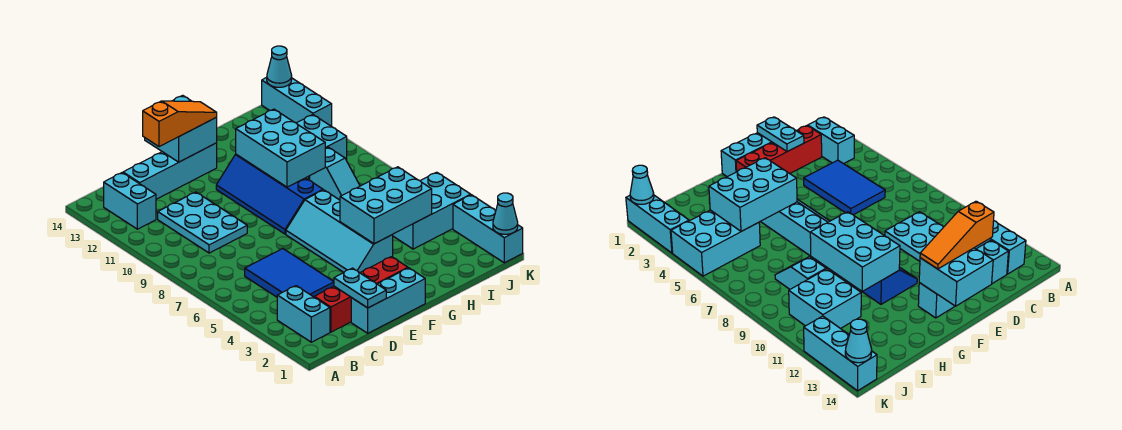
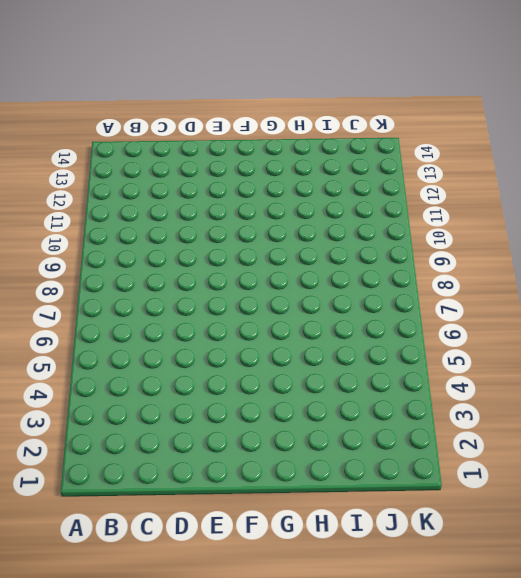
none -> cyan 1x2 brick [277,286,330,342]
none -> cyan 1x2 brick [104,173,156,229]
none -> red 1x4 brick [315,257,408,332]

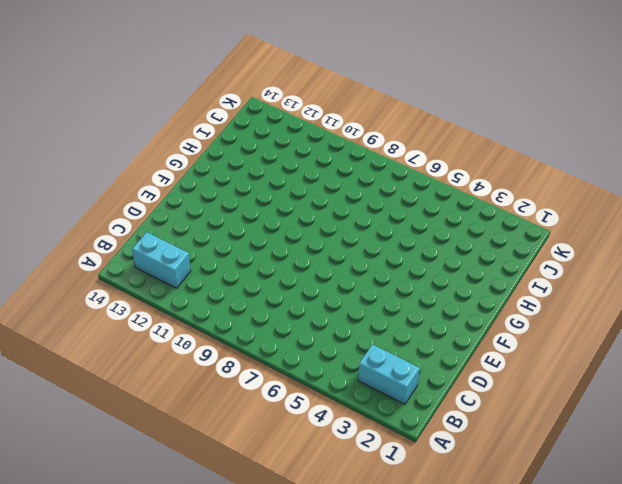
none -> red 1x4 brick [315,257,408,332]
none -> blue 2x3 tile [245,249,334,297]
none -> cyan 2x3 plate [158,192,247,253]

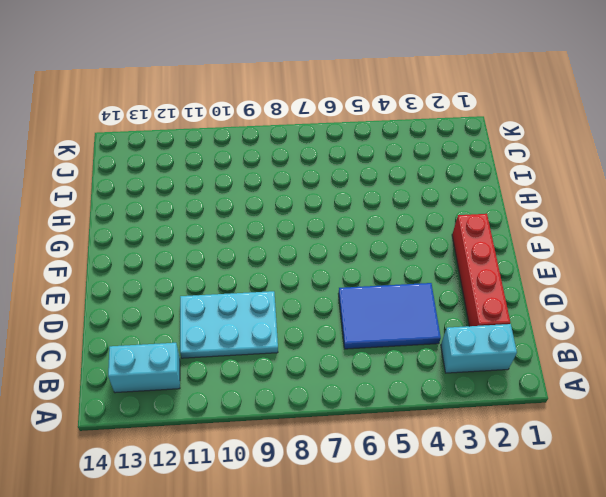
none -> cyan 1x4 brick [123,143,217,199]
none -> cyan 1x3 brick [351,268,425,333]
none -> cyan 2x4 slope [286,190,393,273]

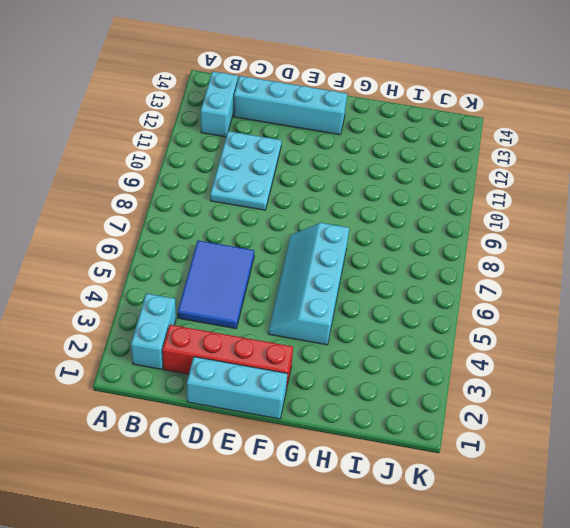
none -> blue 2x4 slope [216,154,323,234]
none -> cyan 2x3 brick [393,172,471,249]
none -> cyan 1x2 slope [310,147,360,200]

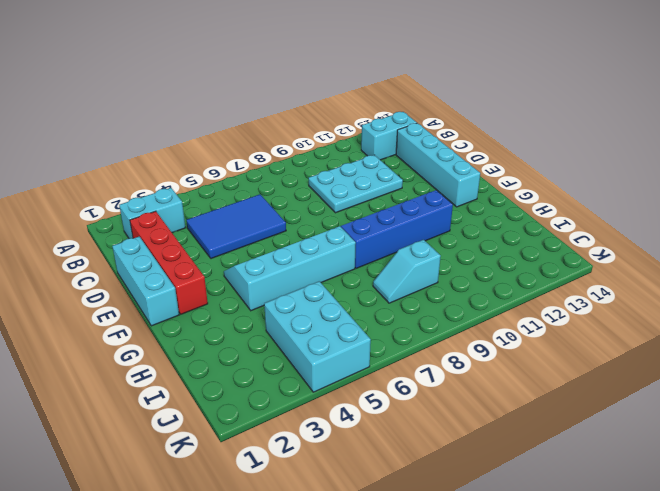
none -> cyan 2x2 brick [297,115,347,180]
none -> cyan 1x3 brick [453,195,523,263]
none -> cyan 1x3 brick [262,77,332,126]

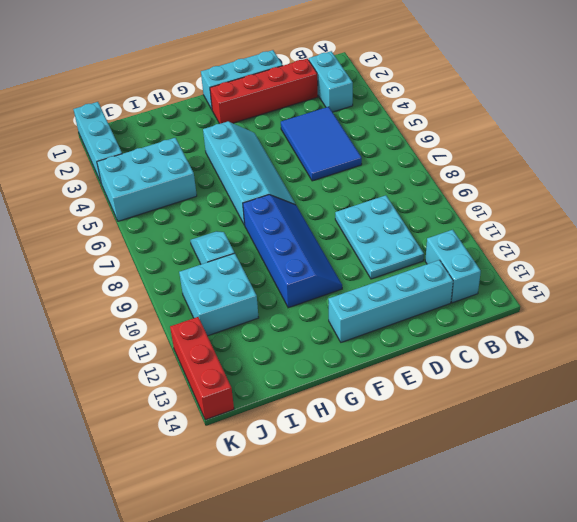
red 1x3 brick [170,317,234,420] -> cyan 1x3 brick [262,77,332,126]
none -> cyan 1x2 plate [334,268,386,308]
none -> cyan 2x2 brick [145,95,217,162]
none -> cyan 2x3 brick [340,167,432,244]

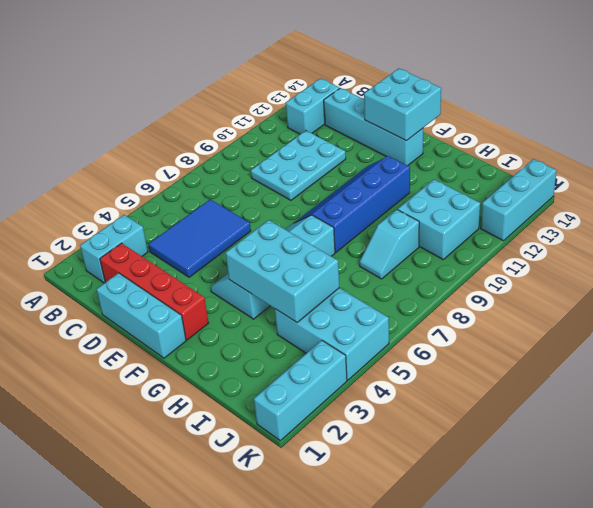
none -> cyan 1x2 plate [334,268,386,308]
none -> cyan 2x3 brick [236,109,325,187]
none -> cyan 1x1 cone [493,193,518,234]

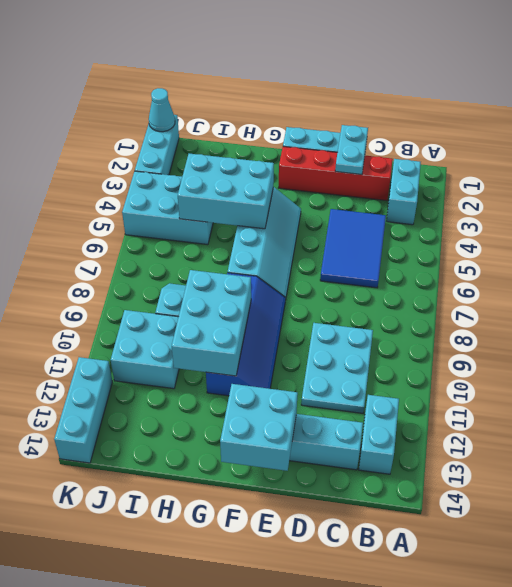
none -> cyan 1x1 cone [267,46,292,87]
none -> orange 1x3 slope [143,101,217,147]

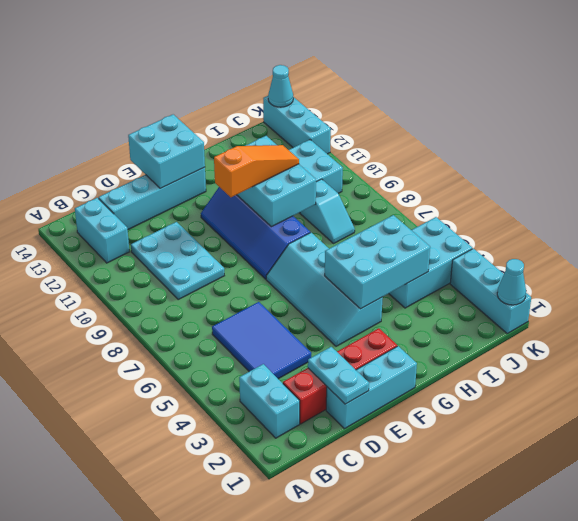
orange 1x3 slope [214,145,299,197] -> orange 1x3 slope moved to [143,101,217,147]

